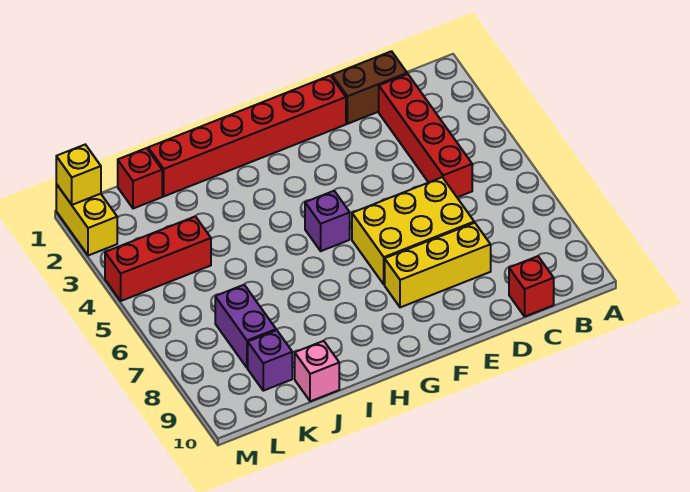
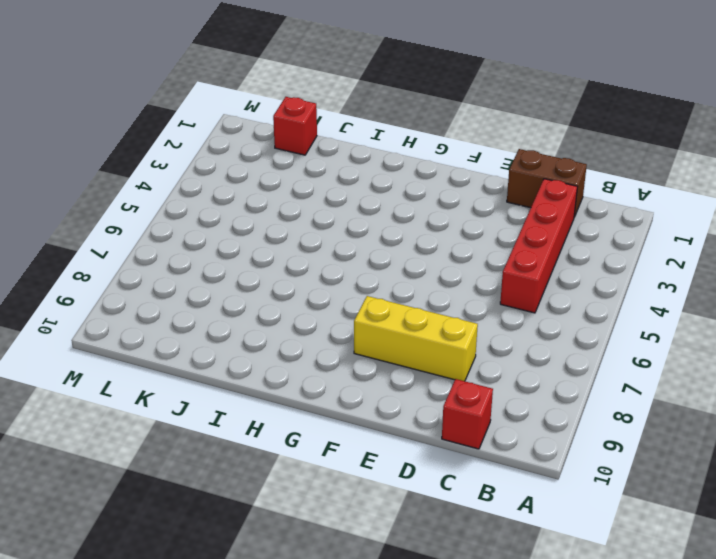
none -> yellow 2x3 brick [352,177,474,285]
none -> red 1x6 brick [148,76,346,196]
none -> purple 1x1 brick [305,191,350,251]

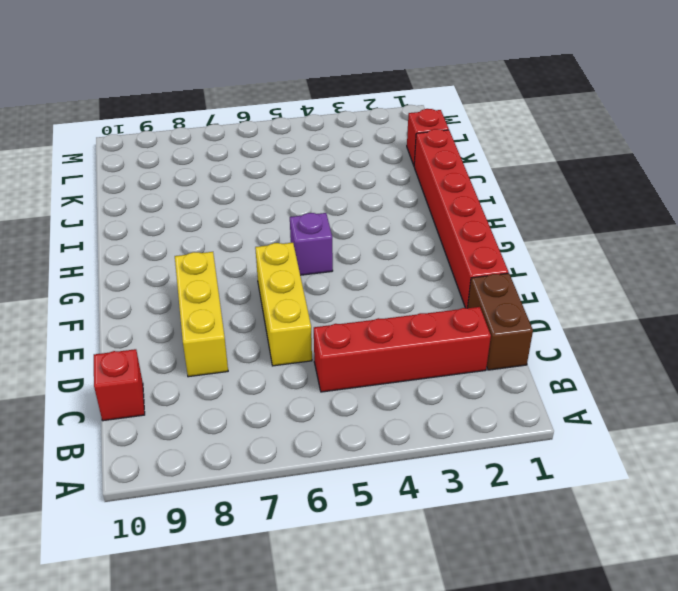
yellow 1x3 brick [255,243,312,366] -> yellow 2x3 brick [352,177,474,285]
none -> pink 1x1 brick [295,341,339,401]
none -> red 1x3 brick [105,216,211,301]
none -> purple 1x2 brick [215,285,276,368]

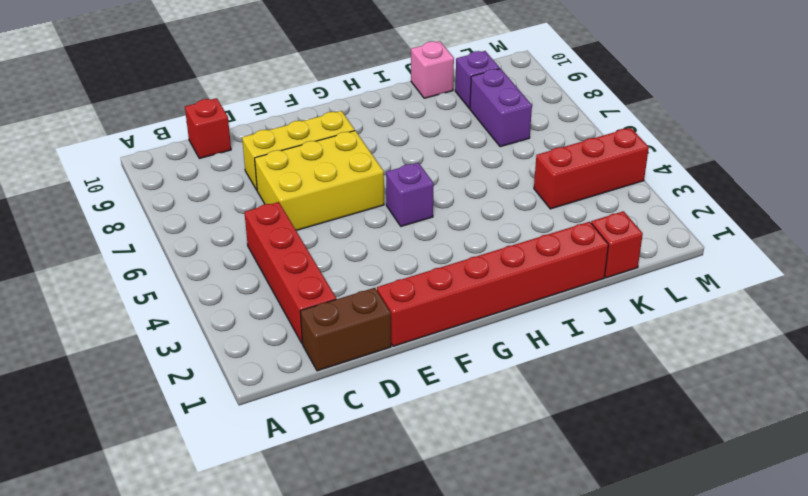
none -> yellow 1x2 brick [56,184,117,256]
none -> yellow 1x1 brick [56,145,101,205]

